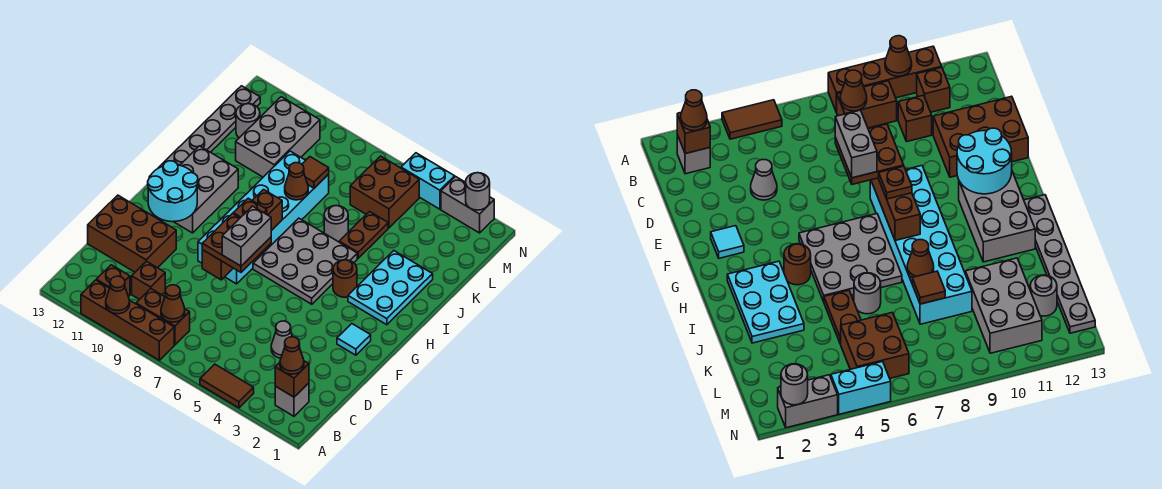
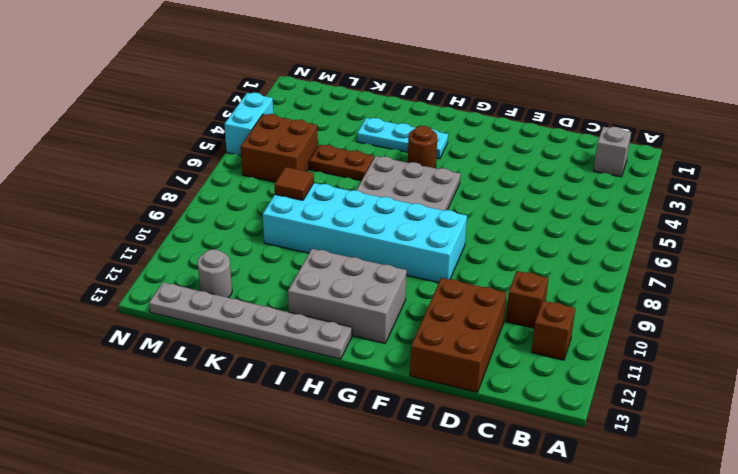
cyan 1x3 plate [357,118,448,159] -> cyan 2x3 plate [348,251,433,325]
none -> brown 1x2 tile [200,364,254,408]
none -> brown 1x4 brick [81,280,174,360]
none -> brown 1x2 brick [136,289,190,345]
none -> grey 1x1 cone [271,321,292,358]

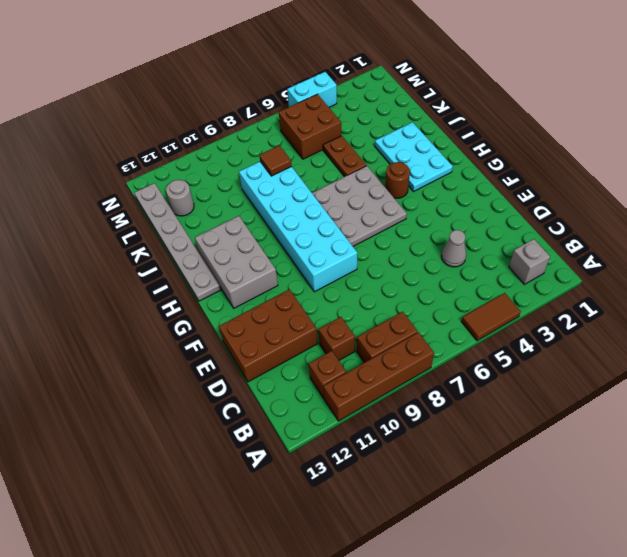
none -> cyan 1x1 tile [337,324,371,355]
none -> grey 1x1 round brick [324,206,348,242]
none -> grey 2x3 brick [236,97,320,177]
none -> grey 1x2 brick [441,177,494,233]

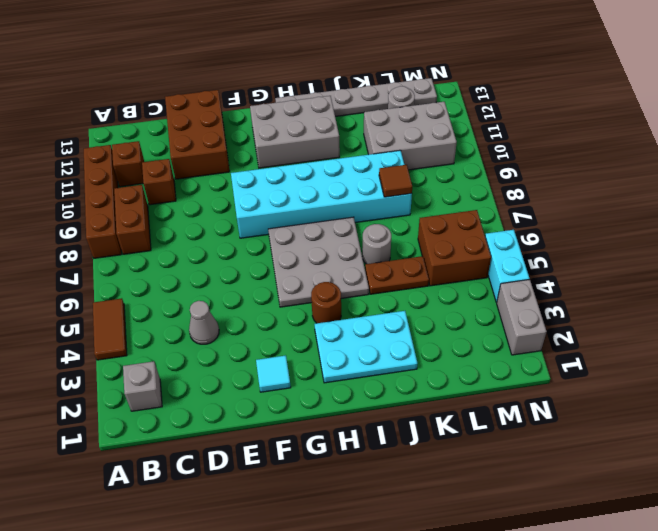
none -> brown 1x1 cone [106,276,130,314]
none -> brown 1x1 brick [275,361,309,397]
none -> brown 1x1 cone [161,285,185,322]
none -> brown 1x4 brick [202,190,282,280]

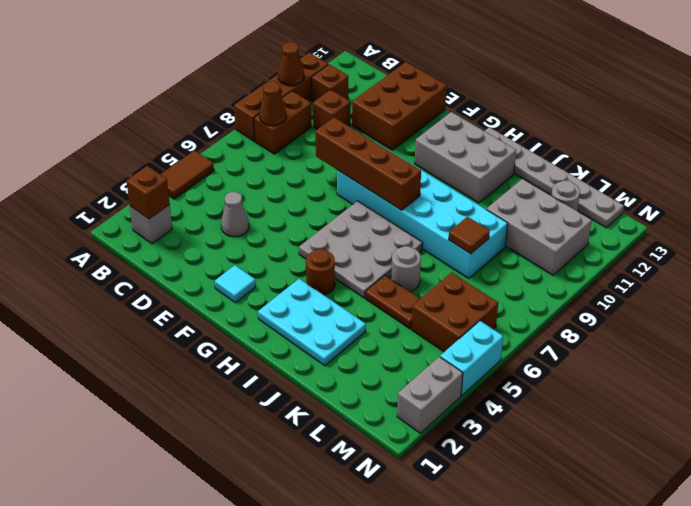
none -> cyan 2x2 round brick [148,161,198,222]
none -> brown 1x1 cone [285,163,308,200]
none -> grey 1x1 round brick [466,173,490,210]
none -> brown 1x1 cone [280,337,304,374]

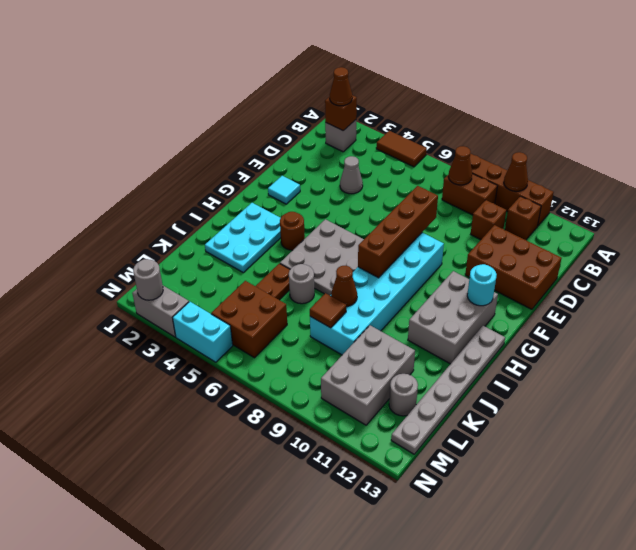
cyan 1x1 round brick [467,264,497,306] -> cyan 2x2 round brick [148,161,198,222]
none -> brown 2x2 plate [202,214,271,272]
none -> brown 1x1 plate [233,198,267,218]
none -> grey 1x2 brick [222,206,271,266]

